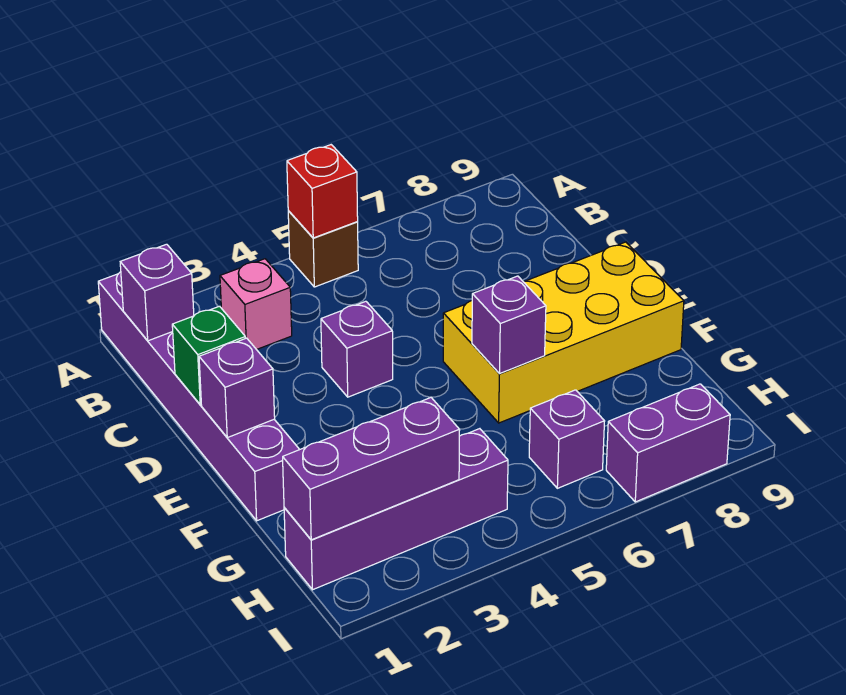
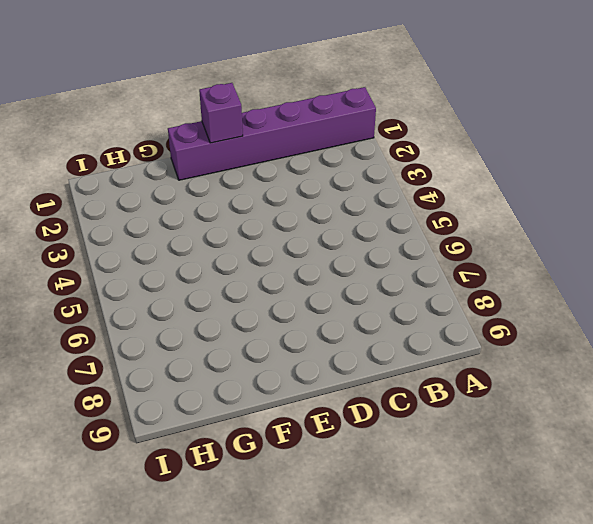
none -> brown 1x1 brick [288,211,358,287]
none -> pink 1x1 brick [220,259,292,350]
none -> purple 1x1 brick [321,301,393,397]

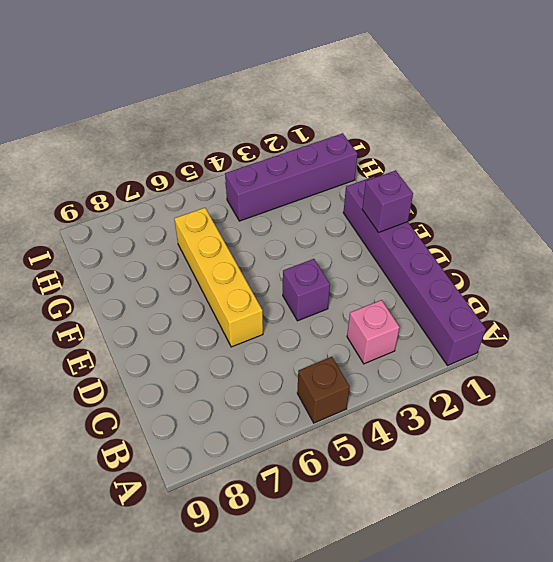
yellow 1x4 brick [174,208,263,347] -> yellow 2x4 brick [443,242,684,423]
none -> purple 1x1 brick [529,390,605,488]
none -> purple 1x2 brick [606,384,730,502]
none -> red 1x1 brick [287,145,358,238]

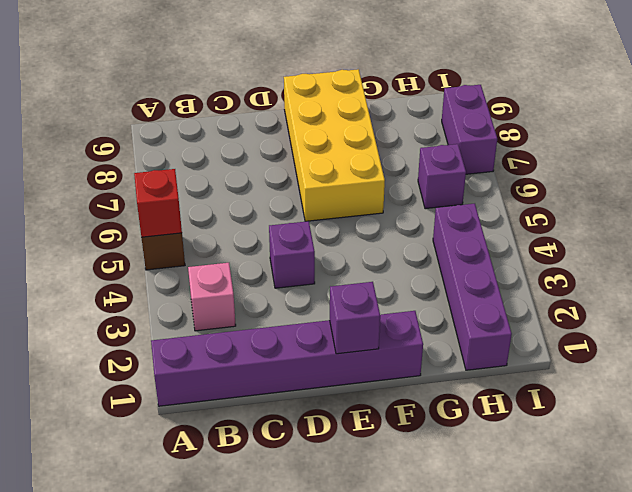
none -> purple 1x1 brick [120,244,194,341]
none -> green 1x1 brick [172,306,245,405]
none -> purple 1x1 brick [472,276,546,374]

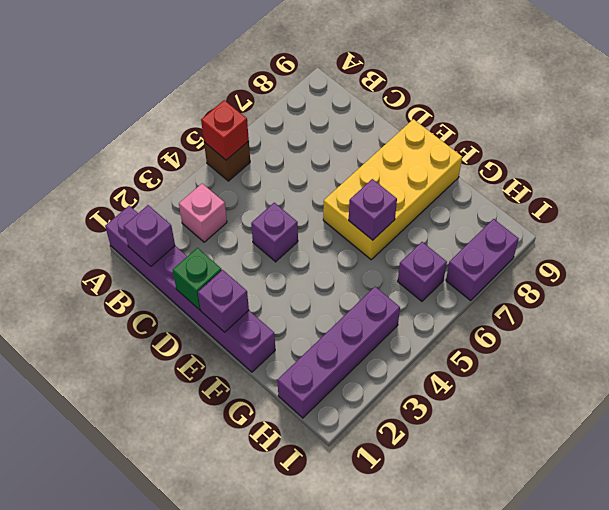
none -> purple 1x3 brick [283,398,460,540]

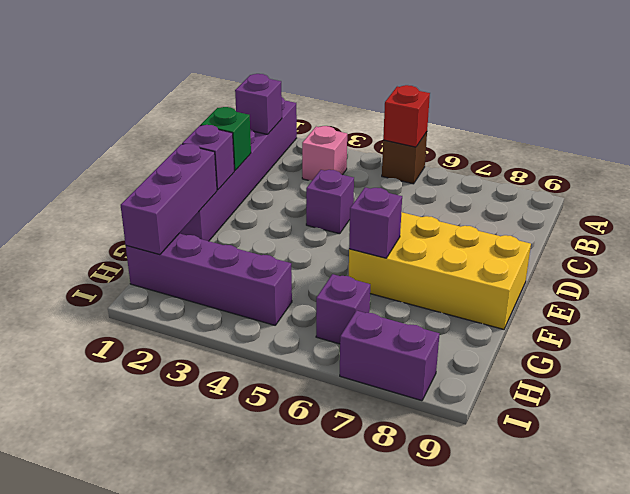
purple 1x3 brick [121,144,217,255] -> purple 1x3 brick turned to [283,398,460,540]

